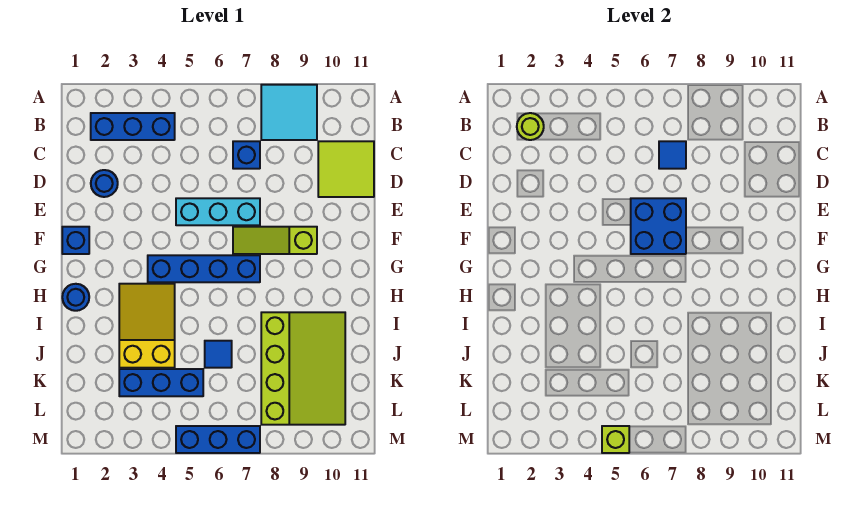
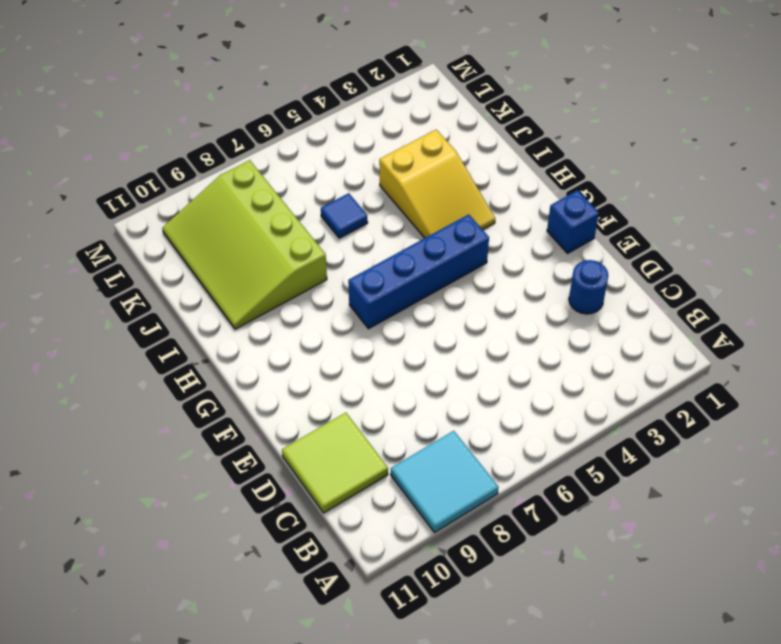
none -> blue 1x3 brick [91,113,175,140]
none -> blue 1x1 brick [233,141,260,169]
none -> cyan 1x3 brick [176,198,260,225]

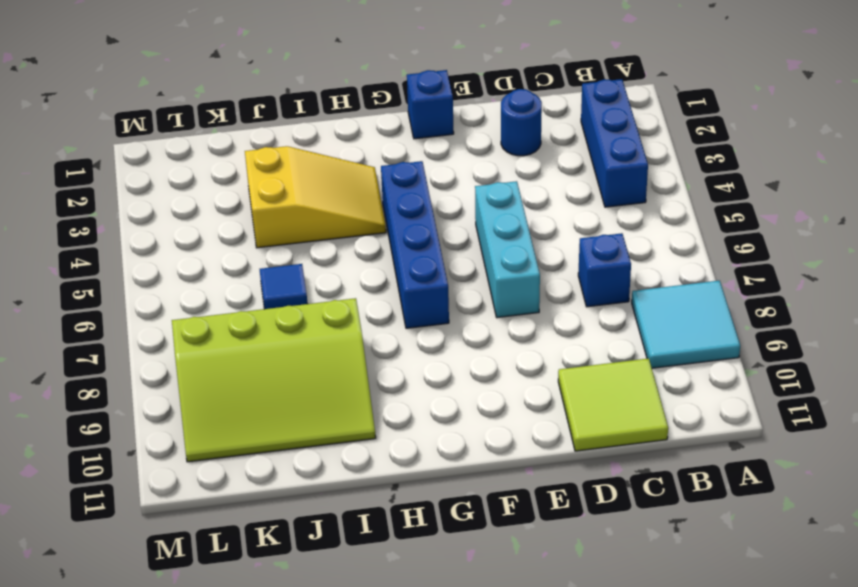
none -> lime 1x3 slope [233,227,317,254]
none -> blue 1x1 round brick [62,284,89,311]
none -> blue 1x3 brick [119,369,203,396]

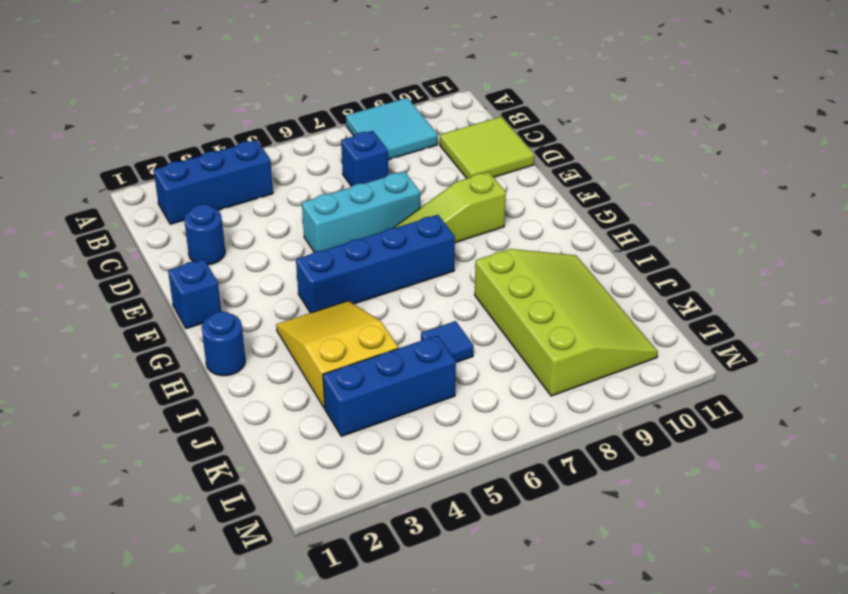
none -> blue 1x3 brick [176,426,260,453]
none -> lime 1x1 round brick [517,113,544,140]
none -> blue 1x1 tile [659,141,686,169]

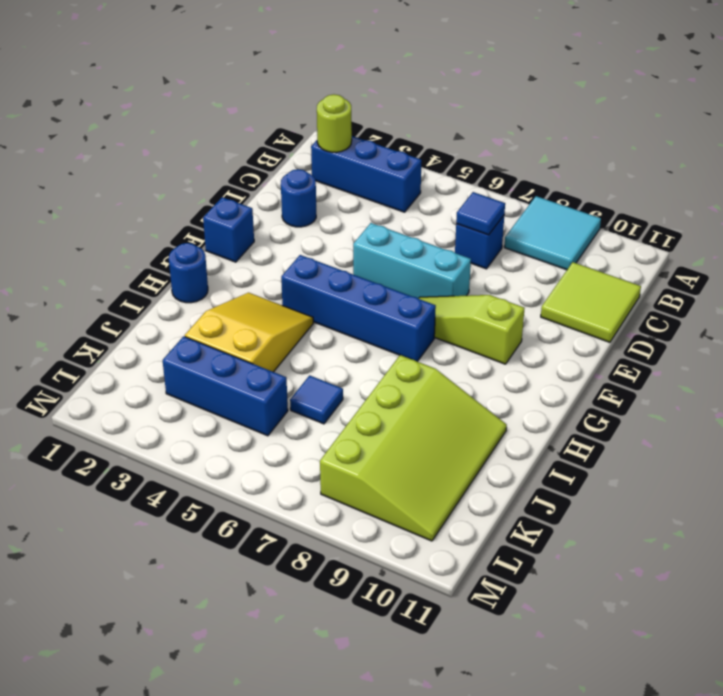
none -> blue 1x3 brick [176,426,260,453]
none -> blue 2x2 brick [631,198,686,254]
none -> lime 1x1 brick [602,426,629,453]

